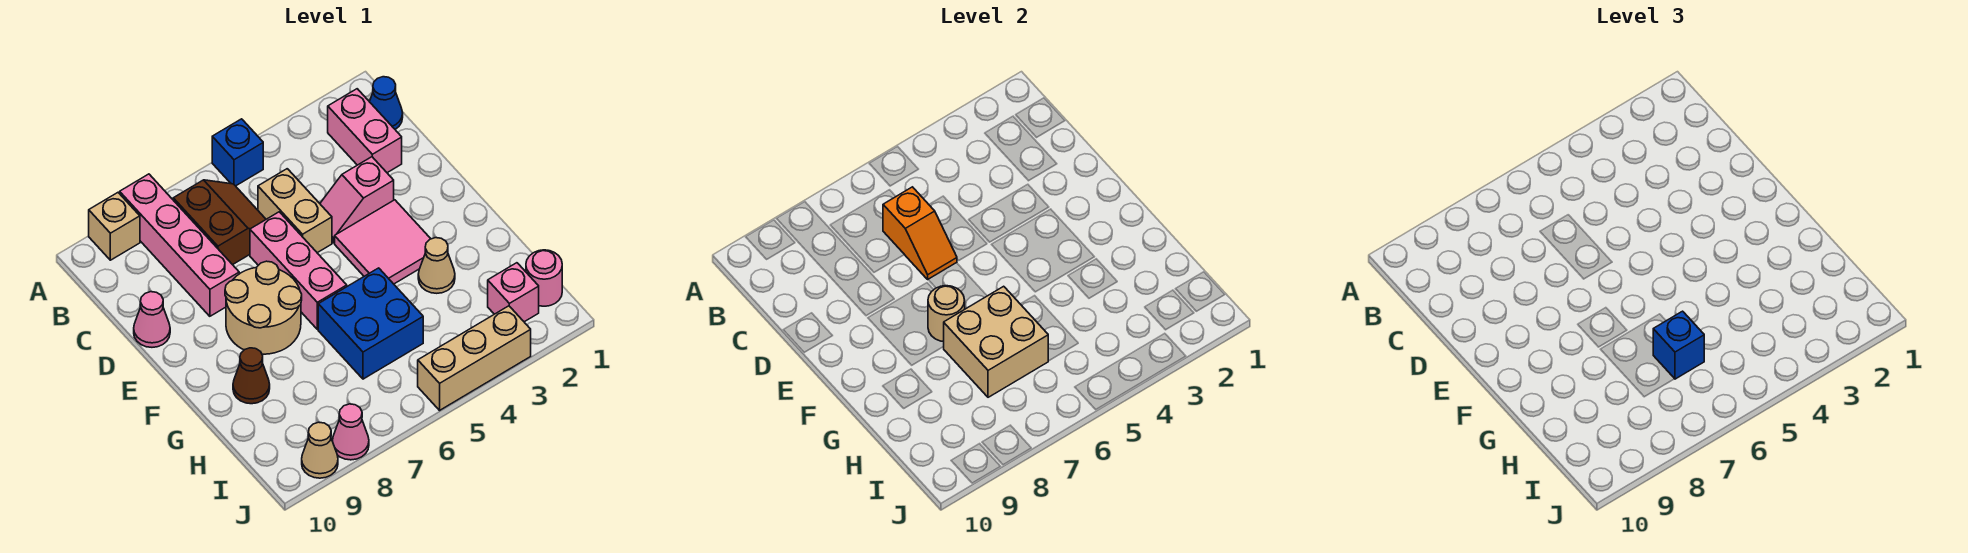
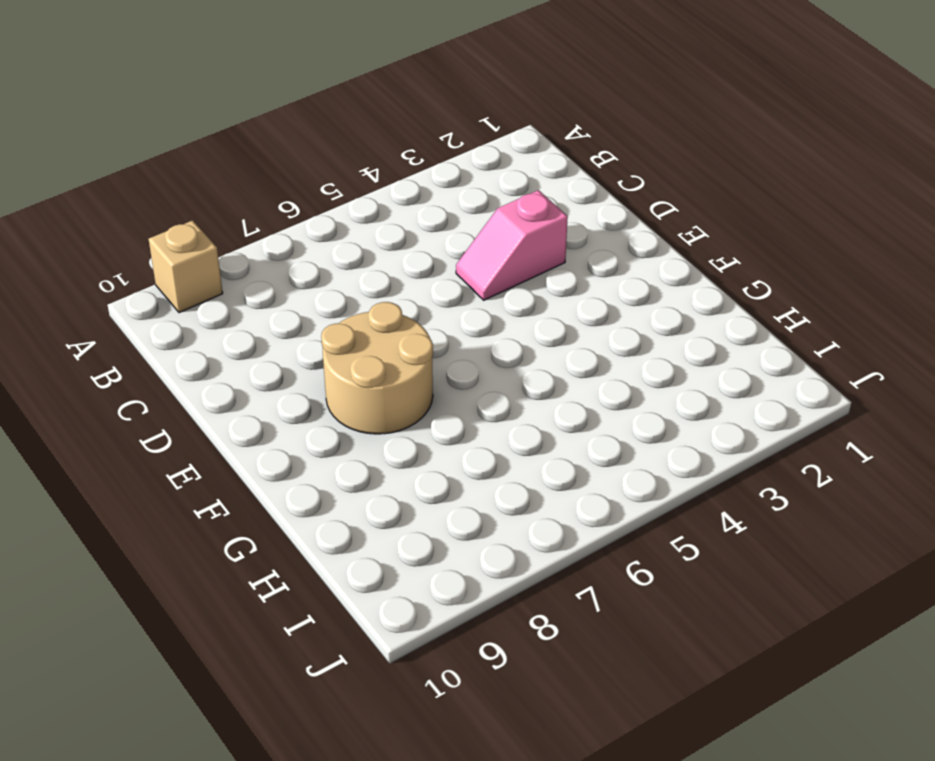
none -> blue 1x1 brick [212,119,263,186]
none -> pink 1x4 brick [120,174,239,316]
none -> blue 1x1 cone [369,77,403,129]

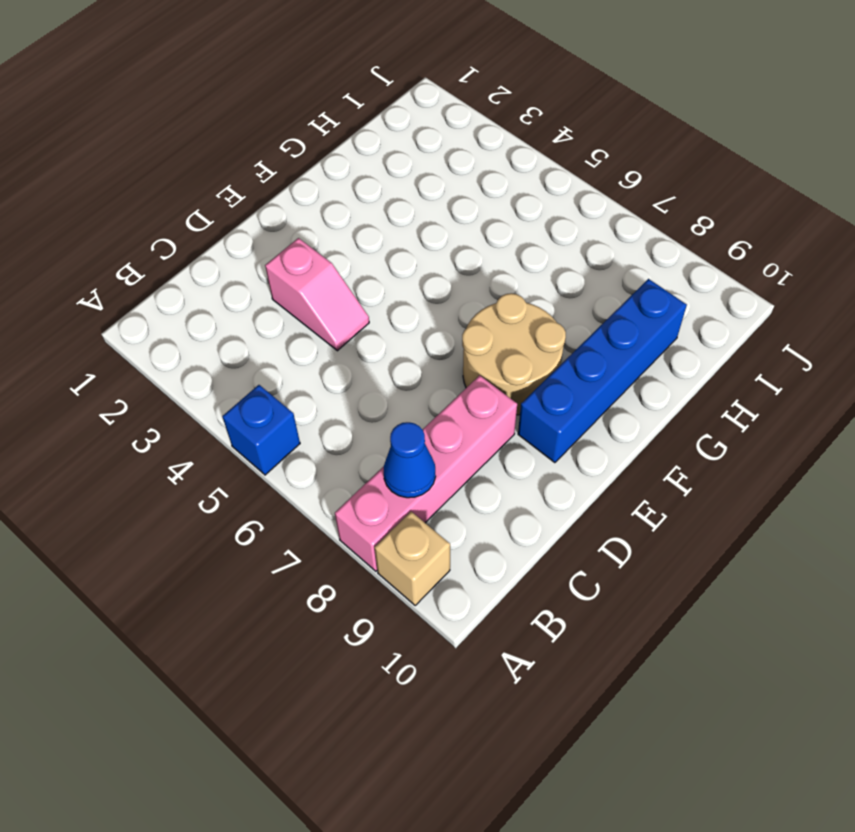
blue 1x1 cone [383,422,436,498] -> blue 1x1 cone moved to [369,77,403,129]
blue 1x4 brick [518,279,687,463] -> brown 1x1 cone [233,348,270,404]
none -> pink 1x2 brick [328,89,402,173]
none -> brown 2x2 slope [173,180,266,265]
none -> tan 1x2 brick [258,169,332,253]

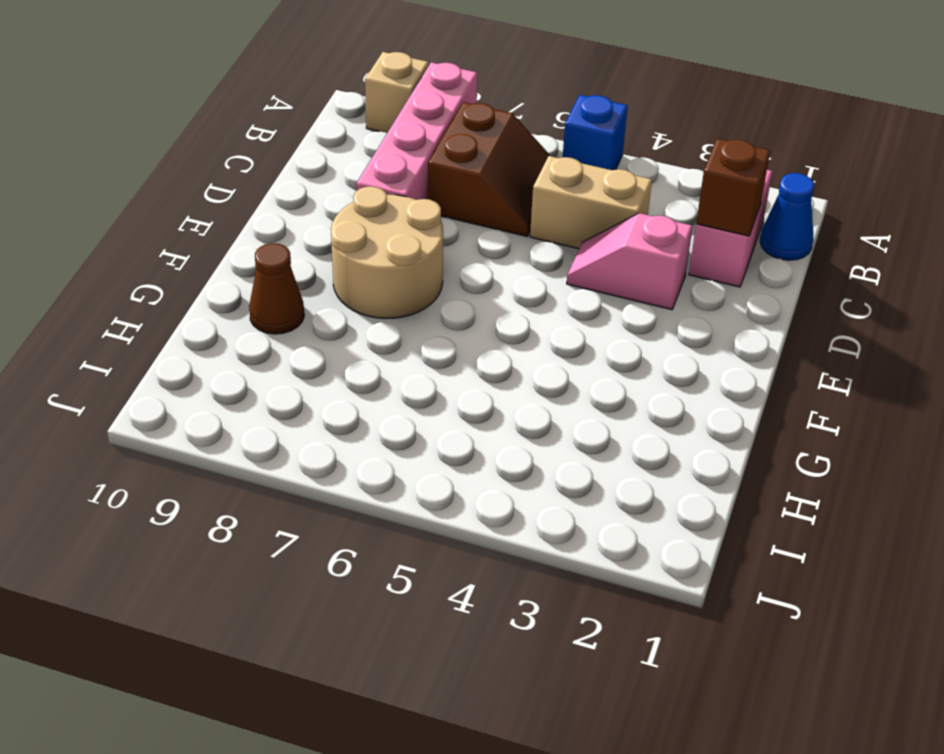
brown 1x1 brick [696,139,770,236] -> none
tan 1x2 brick [530,156,652,249] -> tan 1x2 brick turned to [258,169,332,253]
none -> pink 1x3 brick [250,212,347,329]
none -> pink 1x1 cone [134,292,170,347]
none -> pink 2x2 tile [335,200,431,284]

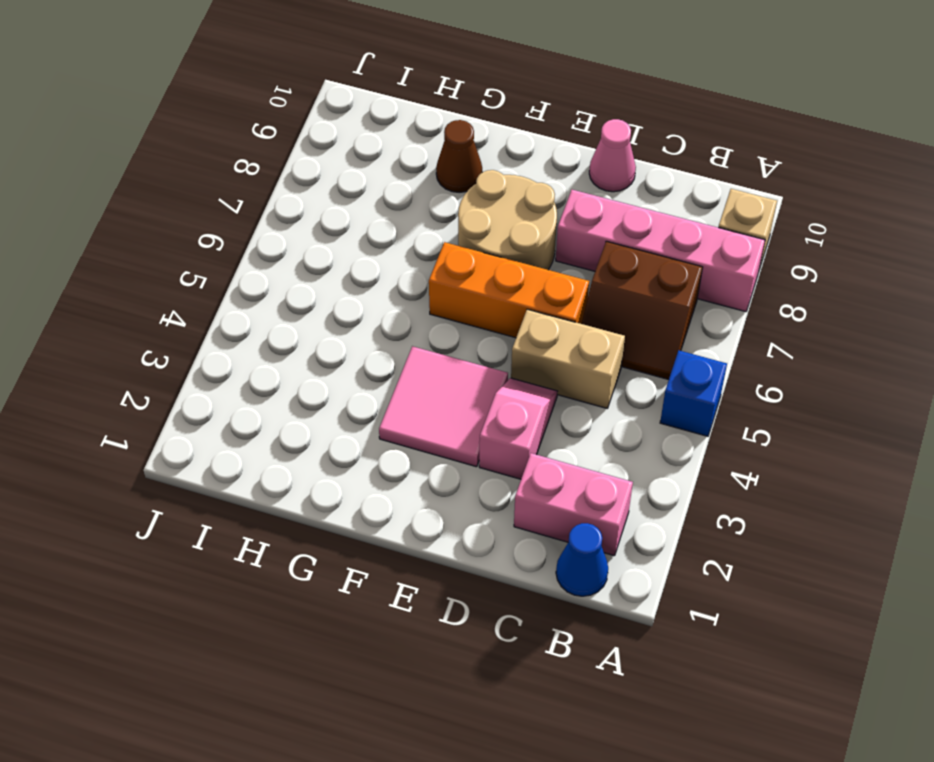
orange 1x3 brick [429,242,589,338] -> pink 1x3 brick [250,212,347,329]
none -> tan 1x1 cone [418,238,455,293]
none -> blue 2x2 brick [318,268,423,379]
none -> pink 1x1 round brick [526,250,562,306]

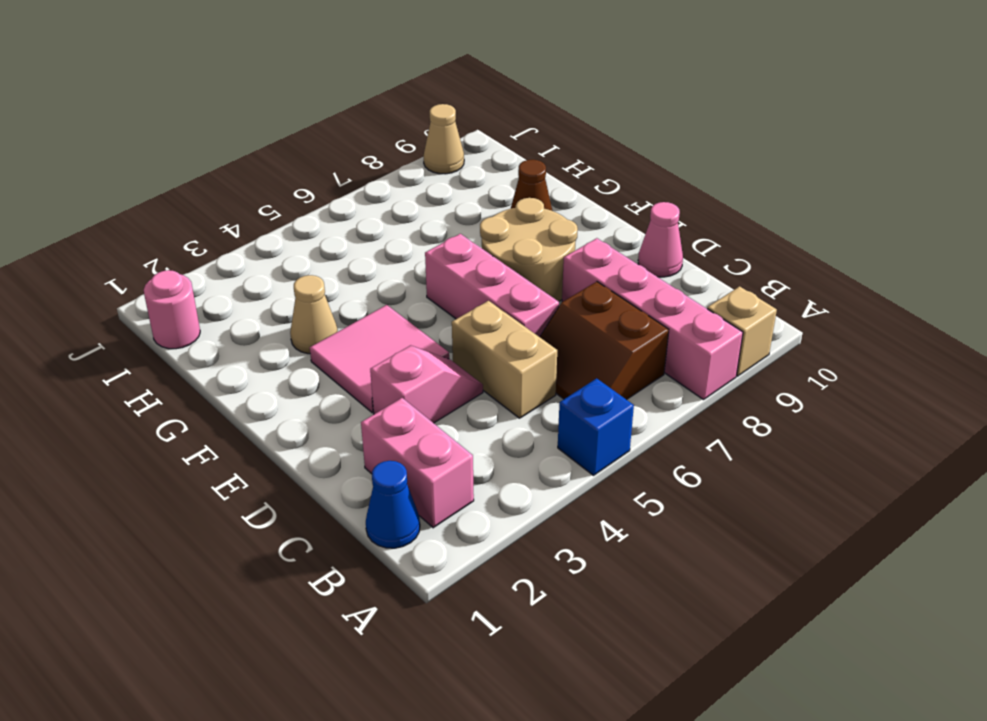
none -> blue 2x2 brick [318,268,423,379]
none -> pink 1x1 brick [488,263,539,322]
none -> tan 1x3 brick [418,306,531,410]

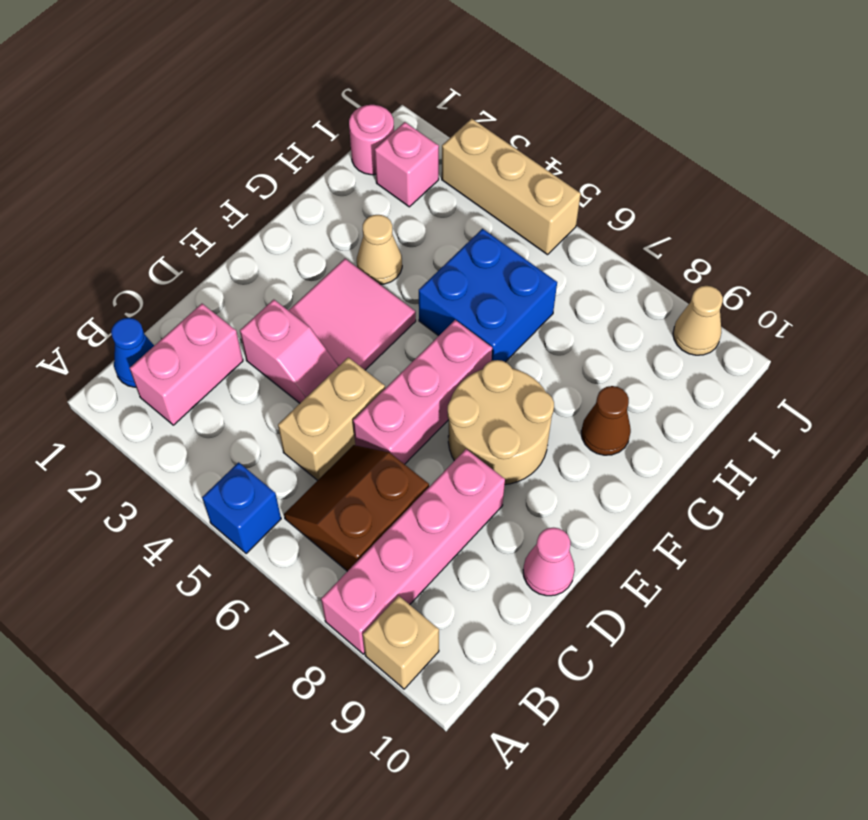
none -> pink 1x1 cone [332,404,369,460]
none -> orange 1x2 slope [883,187,957,279]
none -> tan 1x1 round brick [928,286,965,342]

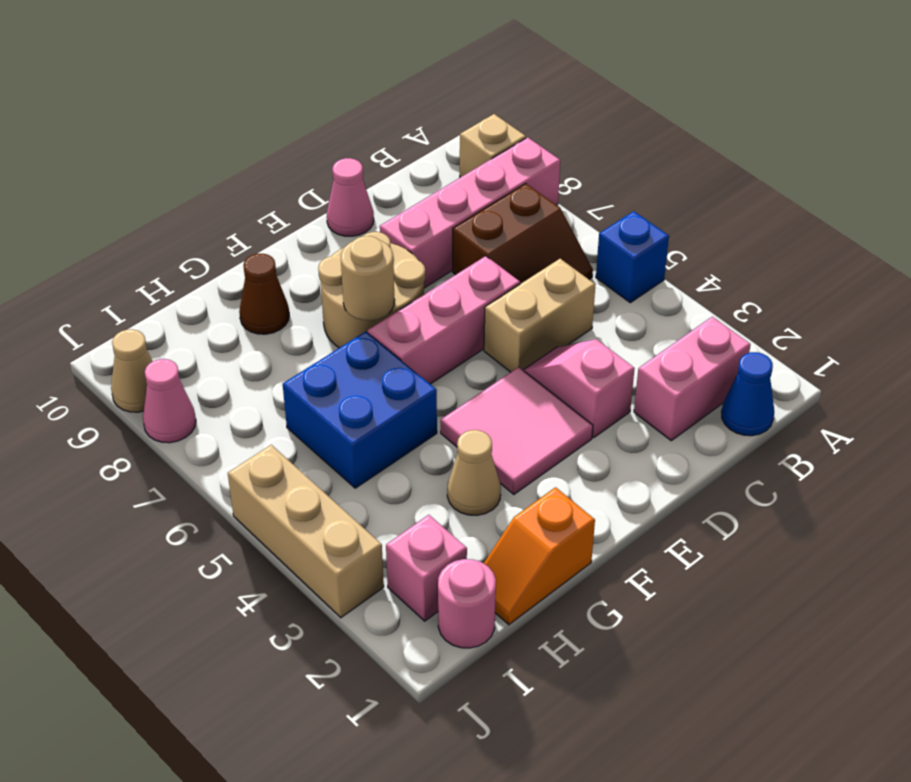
orange 1x2 slope [484,487,595,625] -> orange 1x2 slope moved to [883,187,957,279]
none -> tan 2x2 brick [944,286,1048,397]
none -> blue 1x1 brick [1653,311,1704,379]

